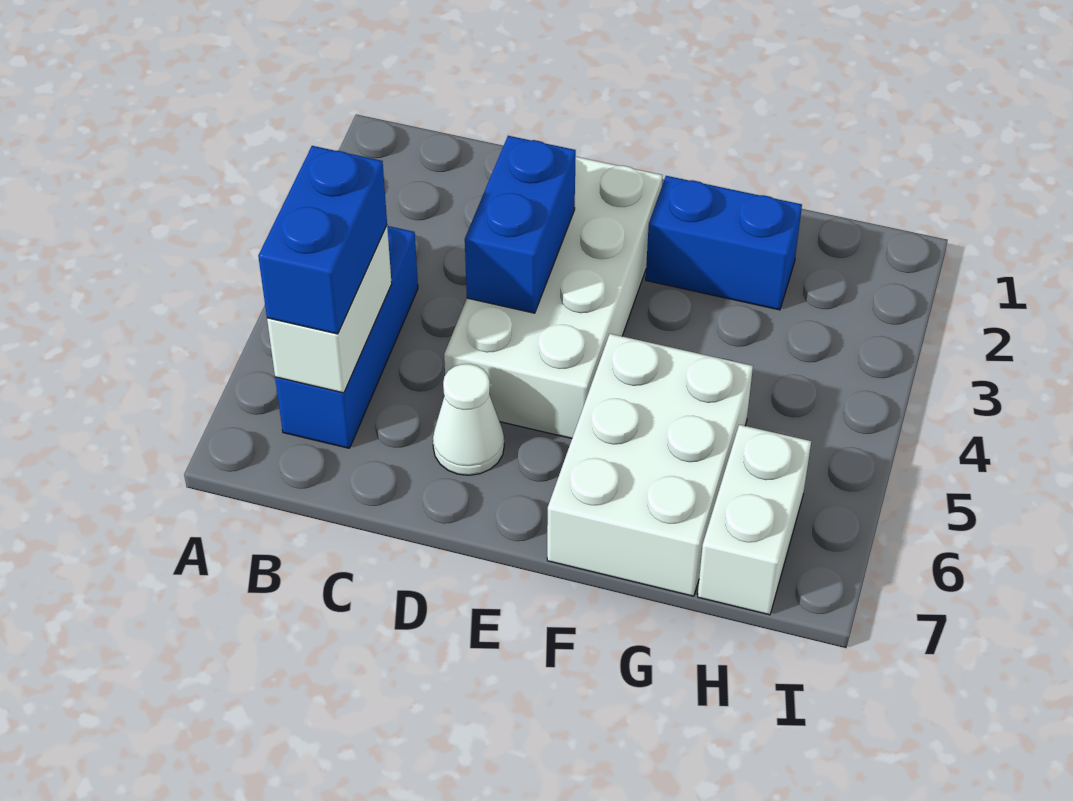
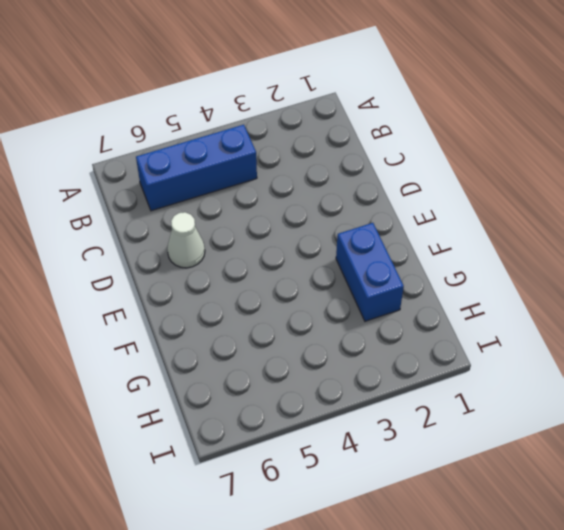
none -> white 2x4 brick [444,157,662,438]
none -> white 2x3 brick [547,334,753,596]

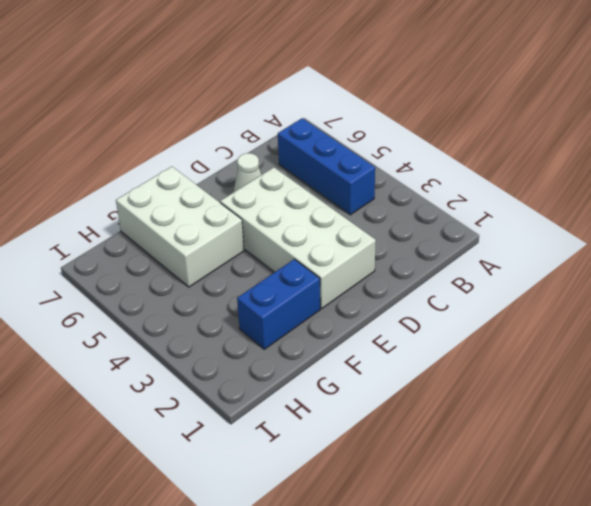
none -> white 1x2 brick [698,425,811,615]
none -> white 1x2 brick [267,226,392,393]

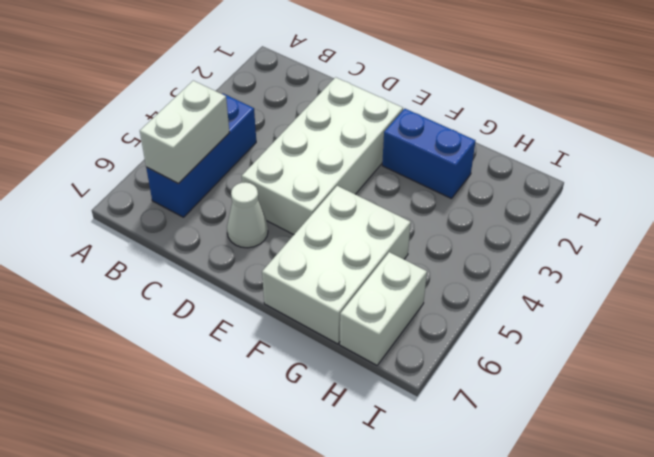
none -> blue 1x2 brick [465,136,576,313]
none -> blue 1x2 brick [258,146,387,334]

